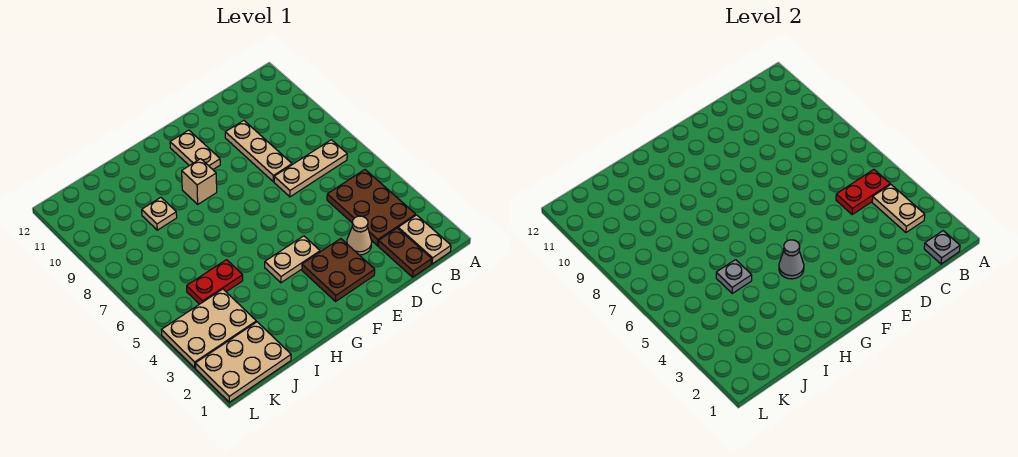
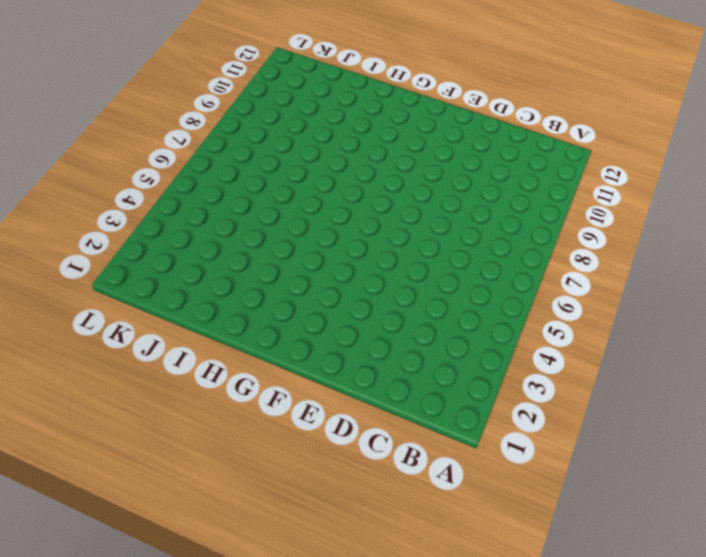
none -> tan 1x2 plate [398,215,451,264]
none -> brown 2x3 plate [327,170,416,246]
none -> tan 1x3 plate [274,140,347,197]

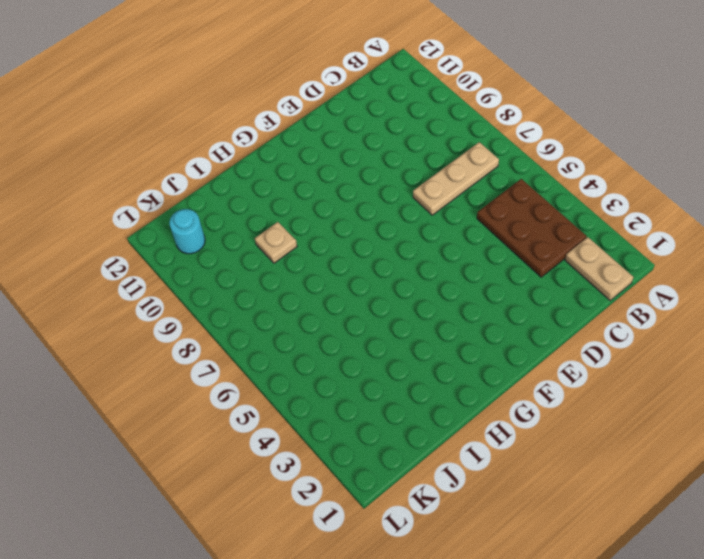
cyan 1x1 round brick [169,209,205,254] -> none
none -> brown 1x2 plate [378,228,432,277]
none -> tan 1x1 cone [347,216,372,255]
none -> tan 1x3 plate [225,120,292,182]

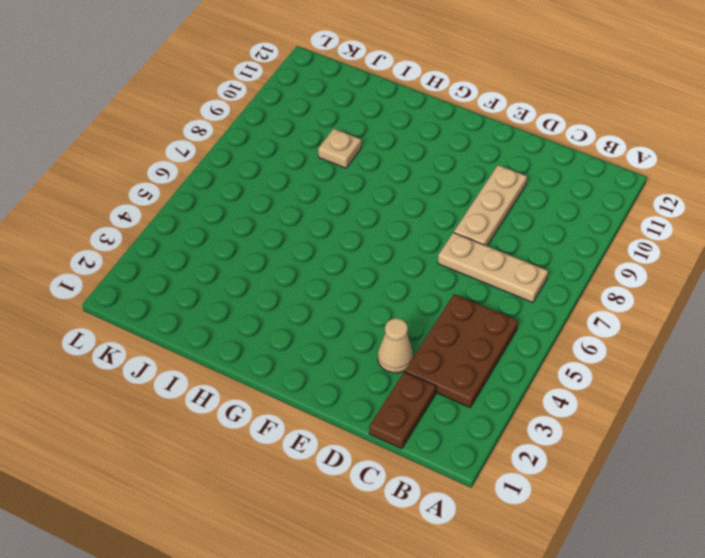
none -> tan 1x2 plate [398,215,451,264]
none -> brown 2x2 plate [302,239,375,301]
none -> tan 1x2 plate [265,236,320,283]

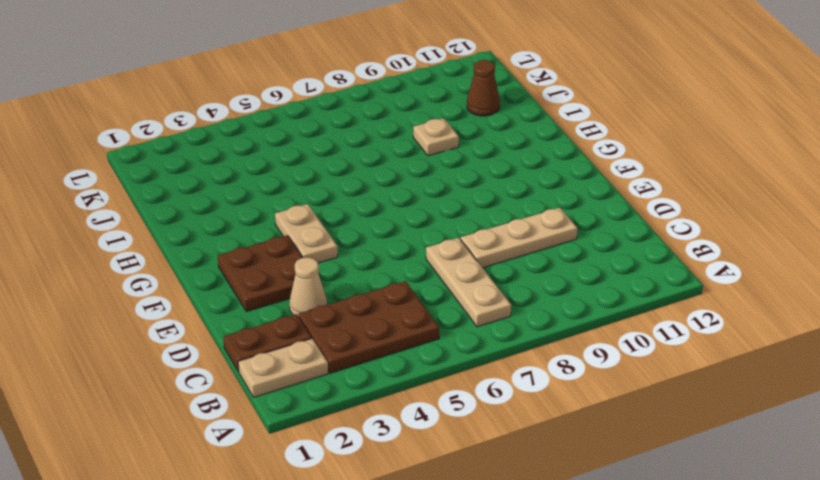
brown 1x1 cone [467,60,500,116] -> none
none -> tan 1x2 plate [170,130,220,169]
none -> tan 1x1 brick [182,159,217,204]
none -> red 1x2 plate [187,260,243,304]

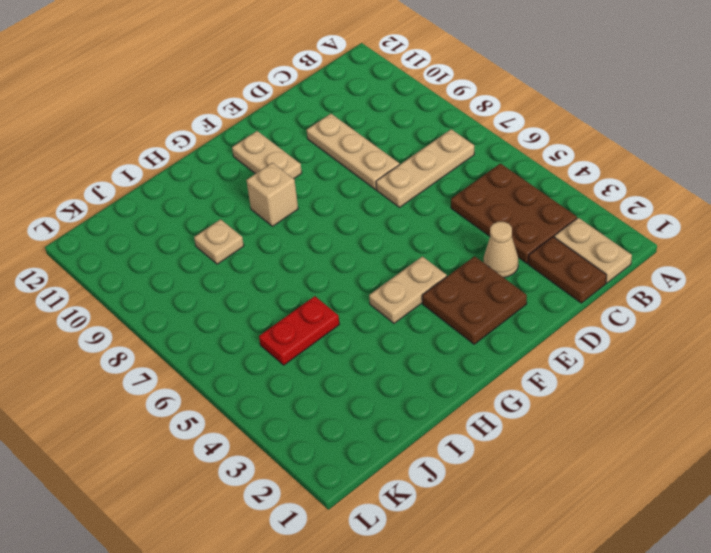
none -> tan 2x3 plate [195,322,291,402]
none -> tan 2x3 plate [162,289,256,368]
none -> grey 1x1 plate [924,231,960,264]

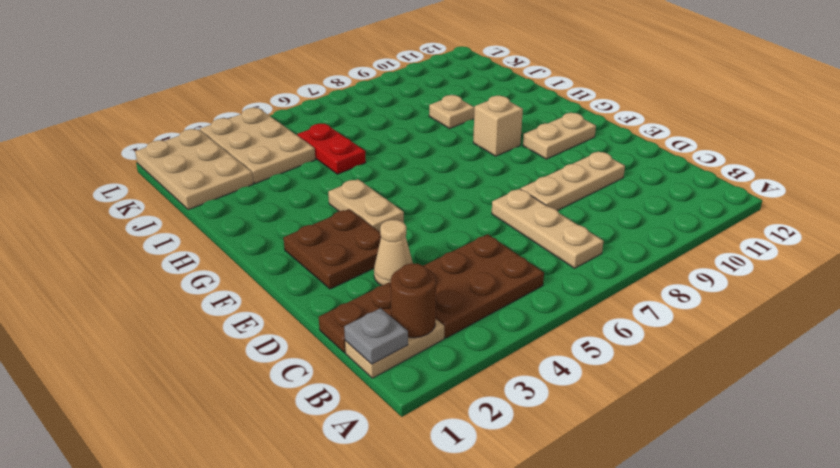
brown 1x1 round brick [391,263,436,338] -> none
none -> tan 1x2 plate [872,185,925,232]
none -> red 1x2 plate [836,170,890,215]
none -> grey 1x1 cone [779,240,804,279]

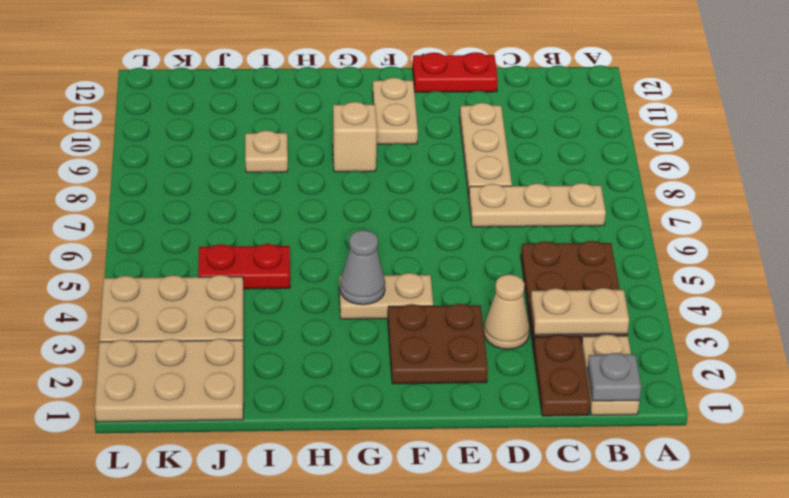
tan 1x2 plate [530,288,629,335] -> tan 1x2 plate turned to [872,185,925,232]
red 1x2 plate [413,52,498,92] -> red 1x2 plate moved to [836,170,890,215]
none -> grey 1x1 plate [716,260,752,293]

